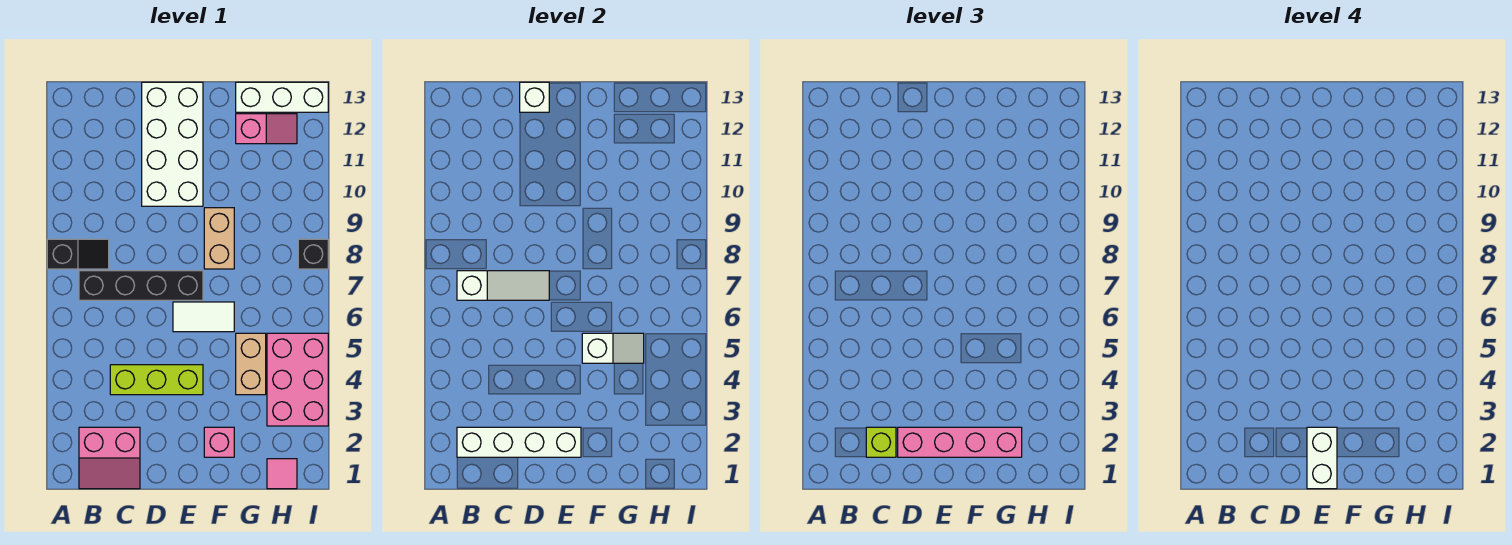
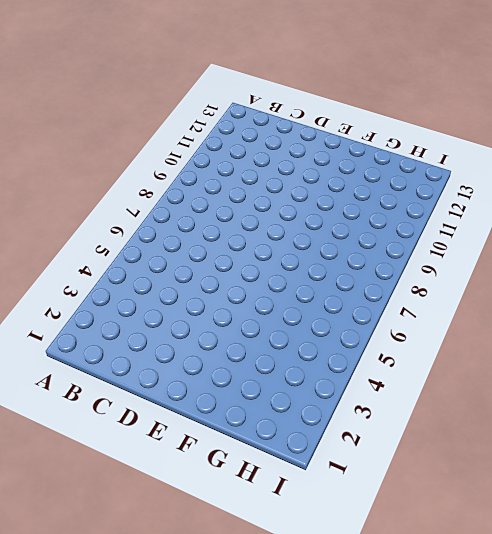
none -> black 1x2 slope [47,239,109,269]
none -> pink 2x2 slope [79,427,140,489]
none -> black 1x4 brick [79,271,203,300]

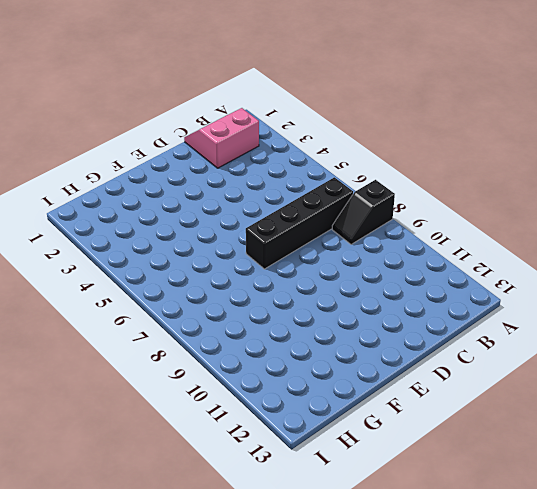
none -> lime 1x3 brick [110,365,203,395]
none -> white 2x4 brick [142,82,203,206]
none -> white 1x2 tile [173,302,234,332]

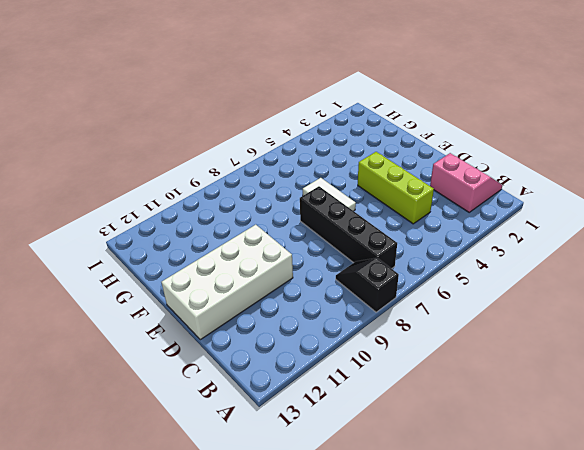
none -> pink 1x1 brick [204,427,234,457]
none -> tan 1x2 brick [204,208,234,269]
none -> tan 1x2 brick [236,333,266,395]

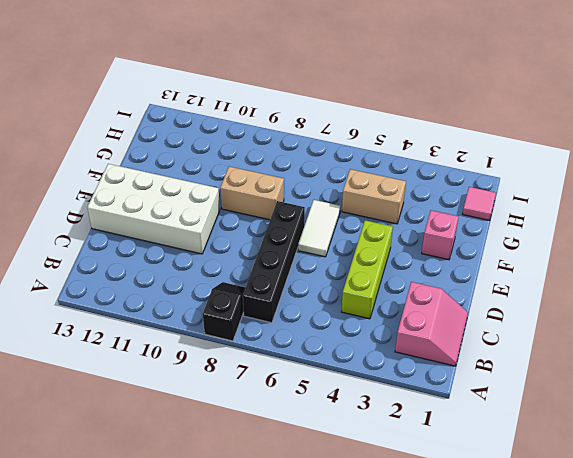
none -> pink 1x2 slope [236,114,297,144]
none -> white 1x3 brick [236,82,328,112]
none -> pink 2x3 brick [267,333,328,426]

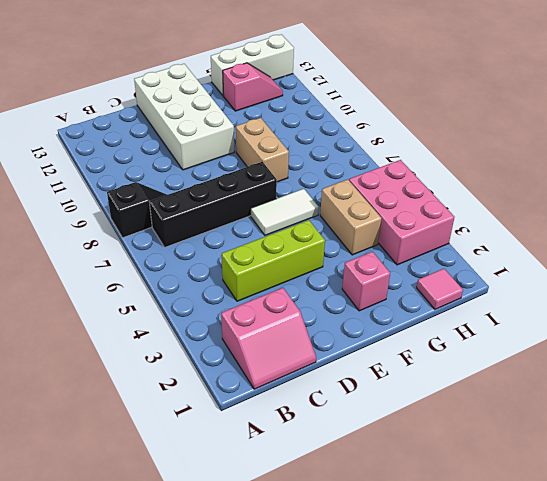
none -> black 1x1 brick [298,239,328,269]
none -> white 1x4 brick [457,427,581,457]
none -> white 1x3 slope [457,271,549,300]

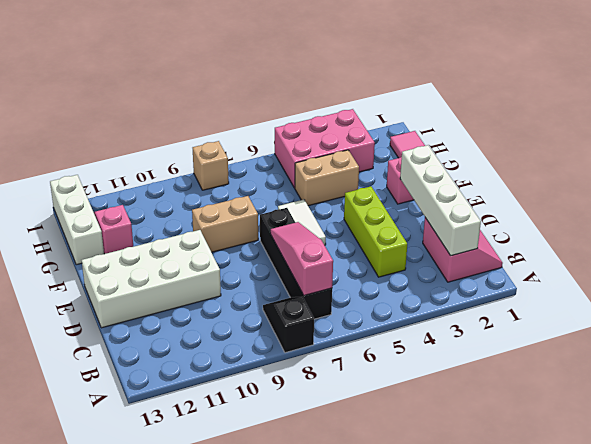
pink 1x3 slope [271,222,333,295] -> white 1x3 slope [457,271,549,300]
tan 1x1 brick [193,141,229,190] -> black 1x1 brick [298,239,328,269]
none -> white 1x1 brick [520,82,549,112]
none -> white 1x2 slope [582,333,644,363]
none -> lime 1x1 brick [866,427,896,457]

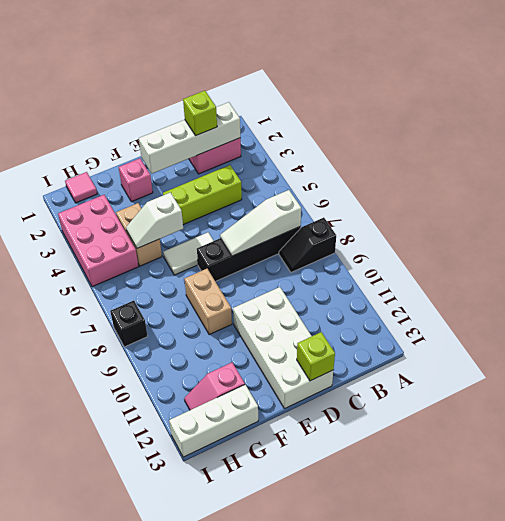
lime 1x1 brick [297,332,335,381] -> white 1x1 brick [520,82,549,112]
none -> pink 1x4 brick [898,427,1022,457]
none -> white 1x2 brick [1307,427,1337,489]

